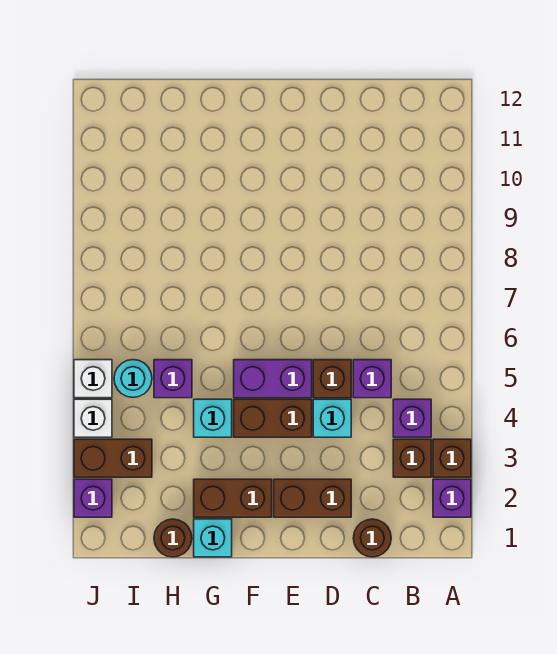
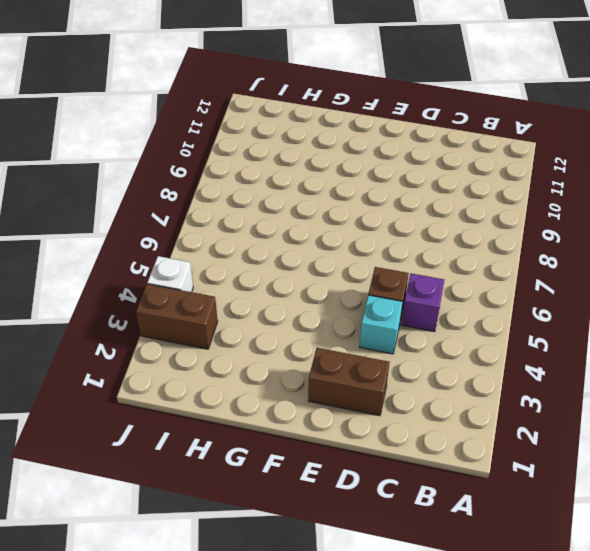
none -> purple 1x1 brick [433,479,471,517]
none -> brown 1x1 brick [433,439,471,477]
none -> brown 1x1 brick [393,439,431,477]

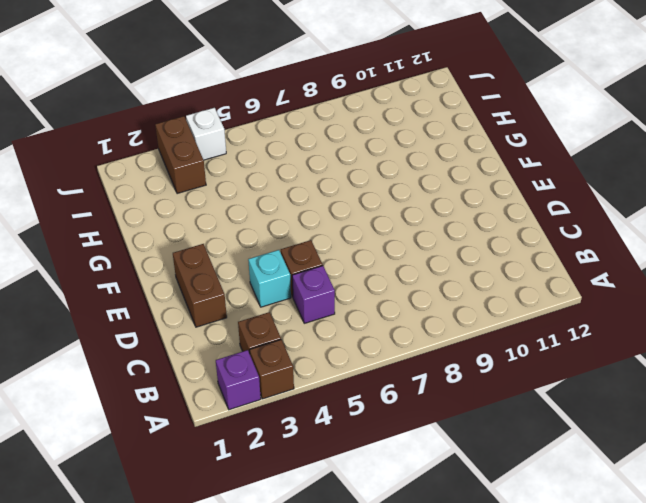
none -> purple 1x1 brick [393,399,431,437]
none -> brown 1x1 round brick [353,519,391,557]
none -> brown 1x2 brick [234,399,312,437]

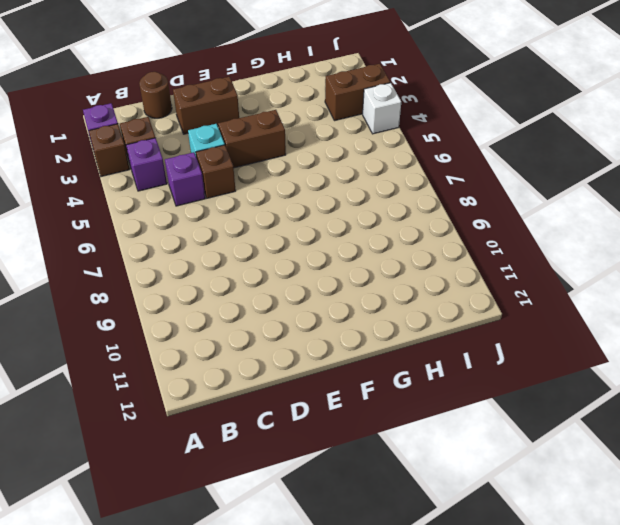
none -> purple 1x2 brick [234,360,312,398]
none -> brown 1x2 brick [194,479,272,517]
none -> cyan 1x1 brick [194,519,232,557]

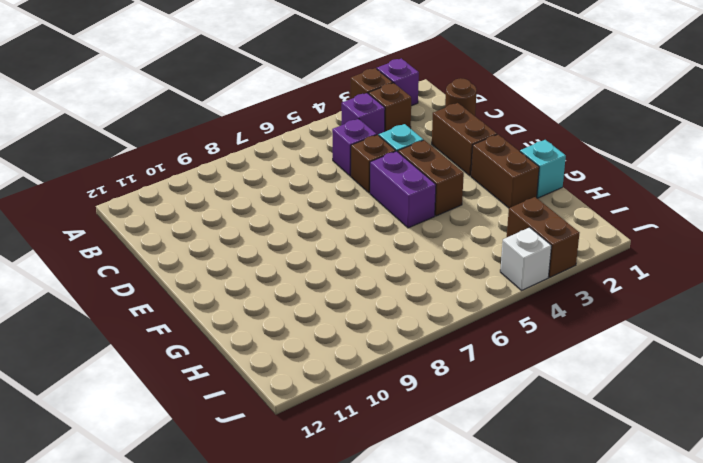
none -> cyan 1x1 brick [194,399,232,437]
none -> brown 1x1 round brick [154,519,192,557]
none -> purple 1x1 brick [154,360,192,398]

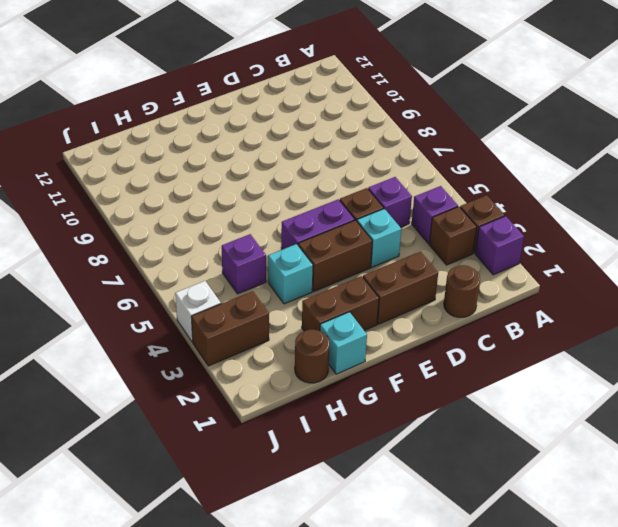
none -> cyan 1x1 round brick [114,360,152,397]
none -> purple 1x1 brick [74,479,112,517]
none -> white 1x1 brick [74,360,112,398]

